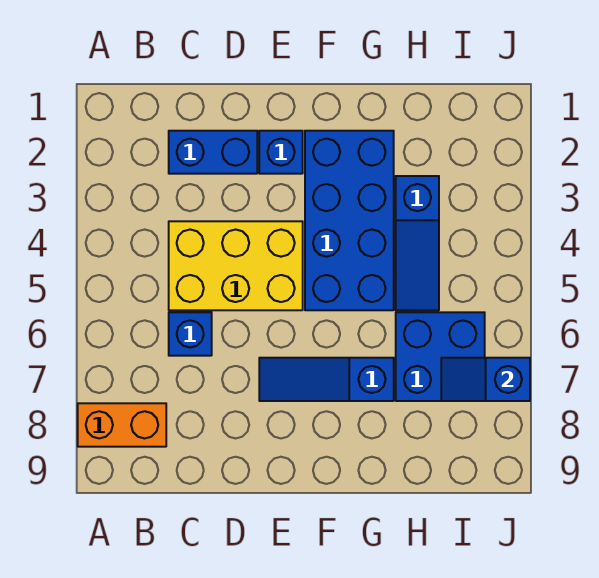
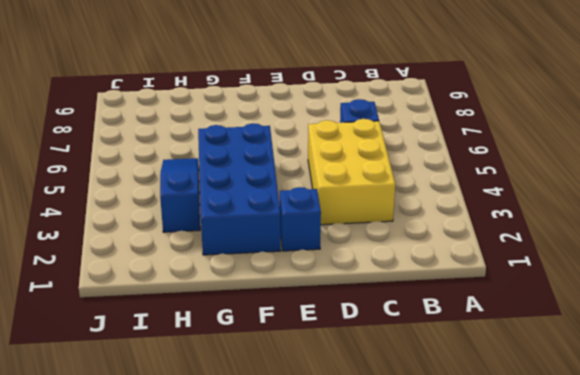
yellow 2x3 brick [308,119,395,225] -> yellow 2x3 brick turned to [169,221,303,310]
none -> orange 1x2 brick [78,403,166,447]
none -> blue 1x2 brick [169,131,257,174]

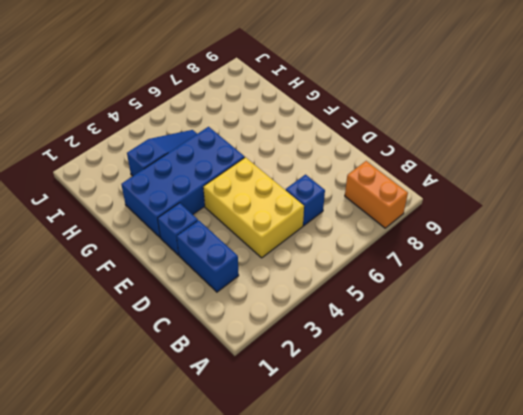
none -> blue 1x3 slope [259,358,394,401]
none -> blue 2x2 brick [396,312,485,401]

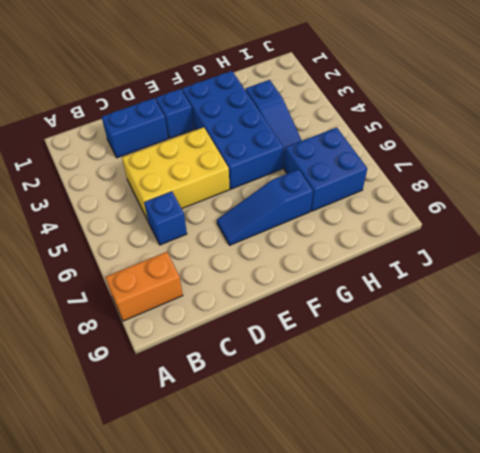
none -> blue 1x2 slope [441,358,530,401]

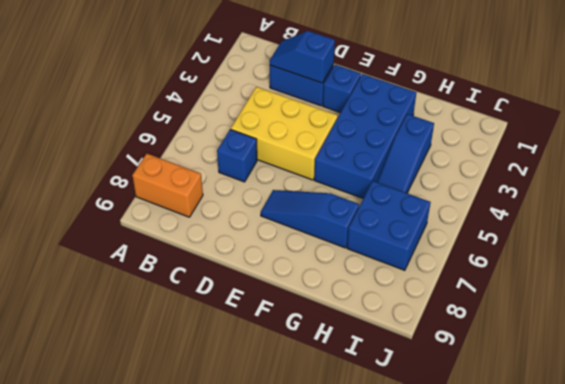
blue 1x2 slope [270,31,335,83] -> blue 1x2 slope moved to [441,358,530,401]

